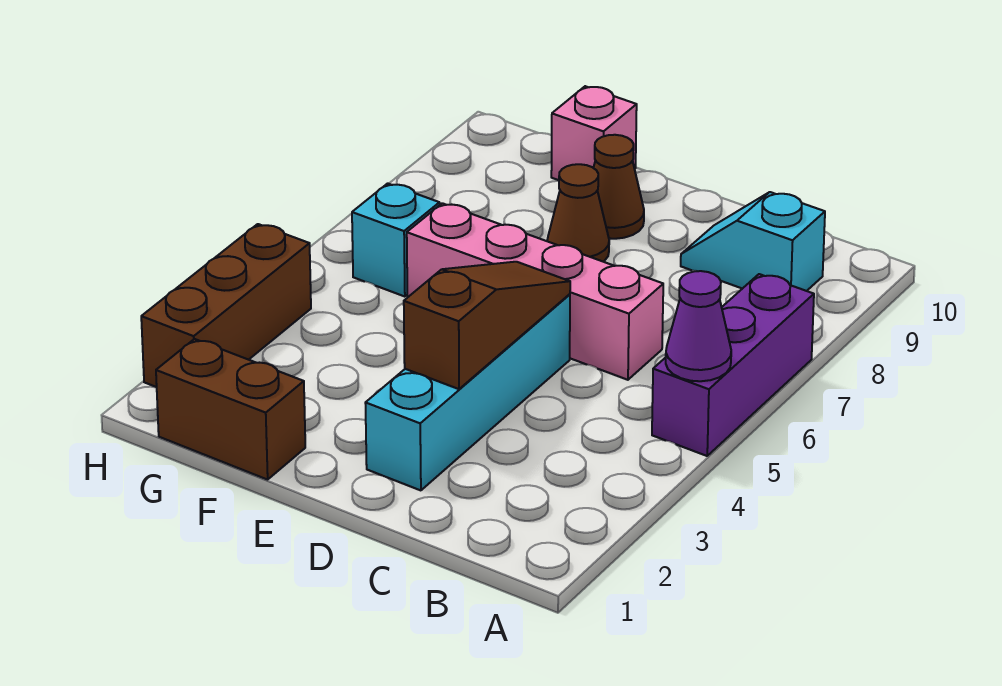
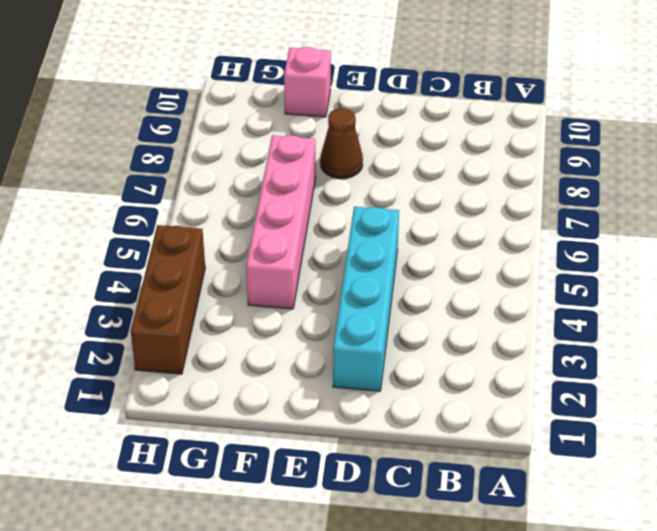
pink 1x4 brick [246,135,316,309] -> pink 1x4 brick turned to [407,203,663,380]
none -> purple 1x3 brick [652,274,814,456]
none -> cyan 1x2 slope [681,192,825,291]
none -> brown 1x1 cone [594,135,644,239]

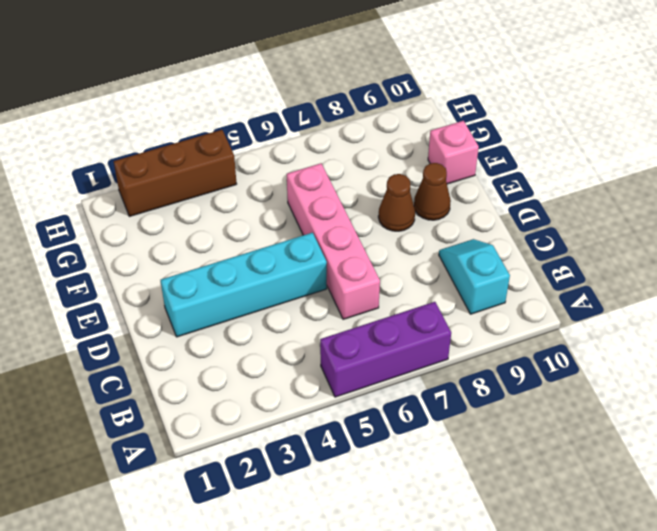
none -> brown 1x2 brick [156,339,305,480]
none -> cyan 1x1 brick [352,183,440,297]
none -> purple 1x1 cone [666,271,731,381]

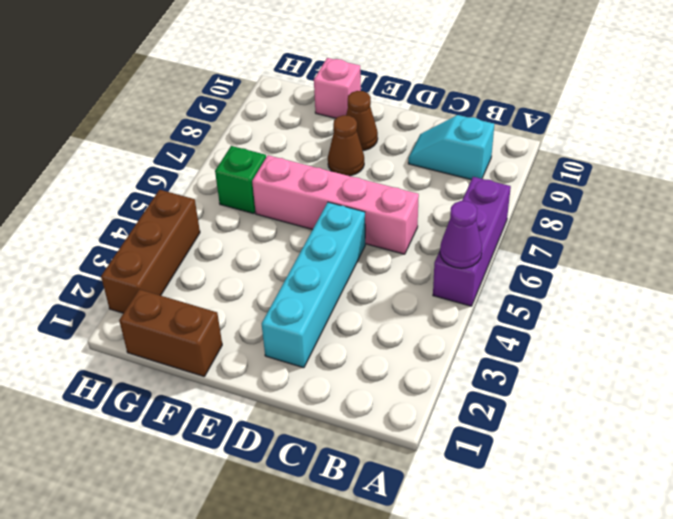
green 1x1 brick [215,146,266,214] -> cyan 1x1 brick [352,183,440,297]
none -> brown 1x3 slope [404,262,570,389]

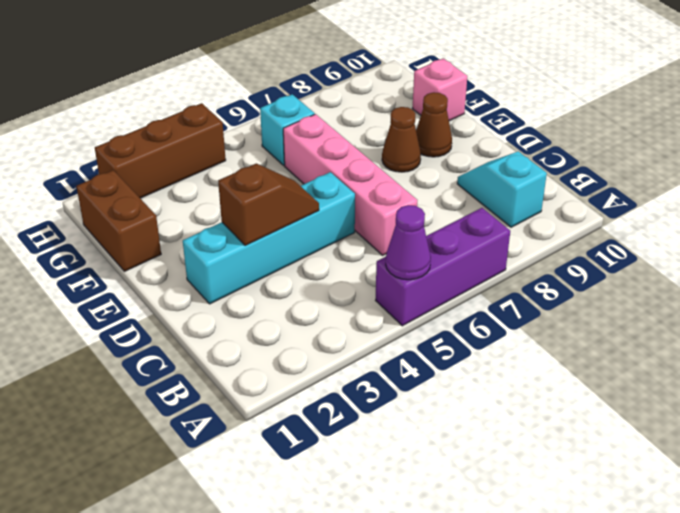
brown 1x2 slope [218,164,319,245] -> brown 1x3 slope [404,262,570,389]

